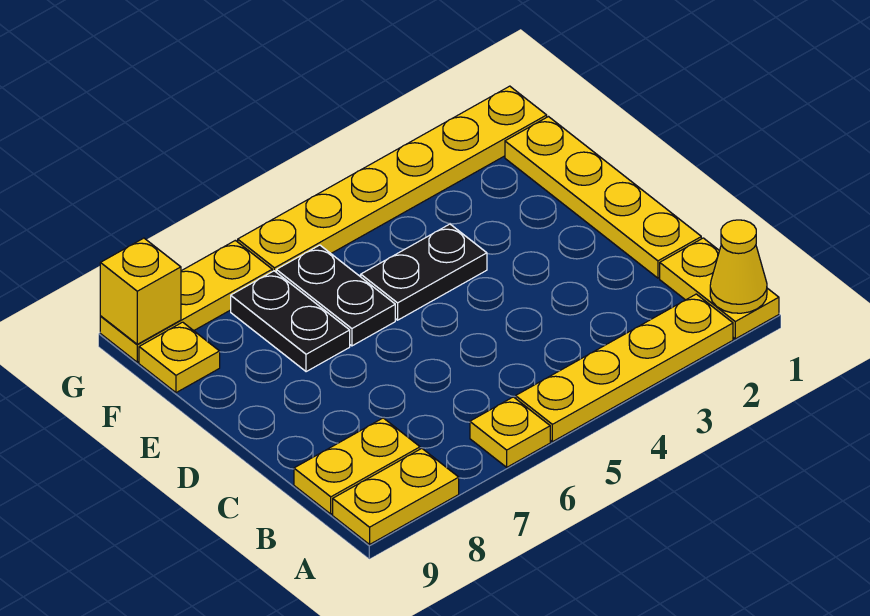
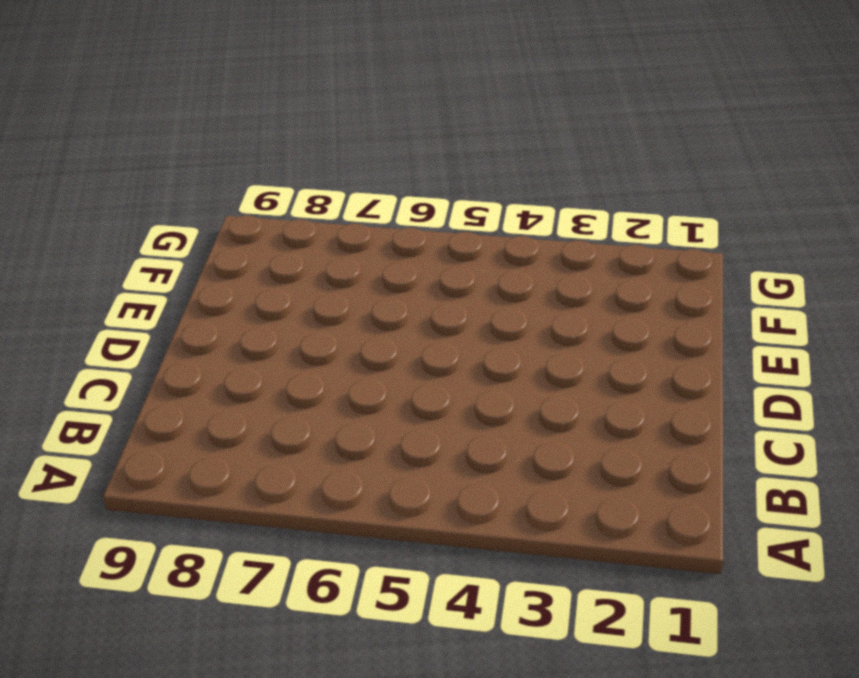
none -> yellow 1x2 plate [660,238,779,339]
none -> yellow 1x4 plate [516,294,733,442]
none -> yellow 1x1 plate [470,397,550,467]

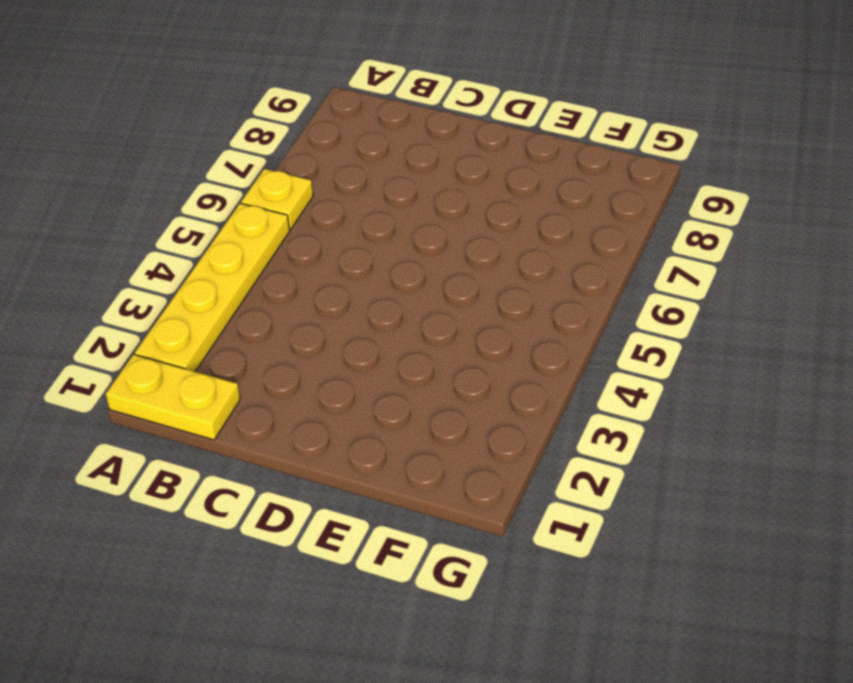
none -> yellow 1x2 plate [333,448,459,544]
none -> yellow 1x2 plate [294,418,420,514]
none -> yellow 1x4 plate [505,117,701,278]

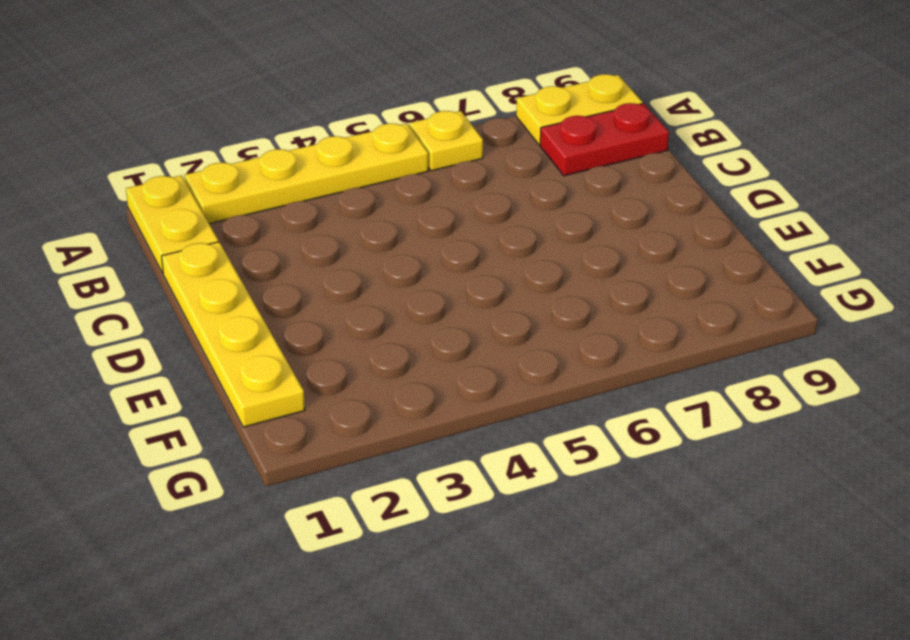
red 1x2 plate [540,103,669,176] -> yellow 1x2 plate [294,418,420,514]
none -> black 1x2 plate [361,224,487,320]
none -> black 1x2 plate [276,245,395,346]
none -> black 1x2 plate [231,271,350,372]

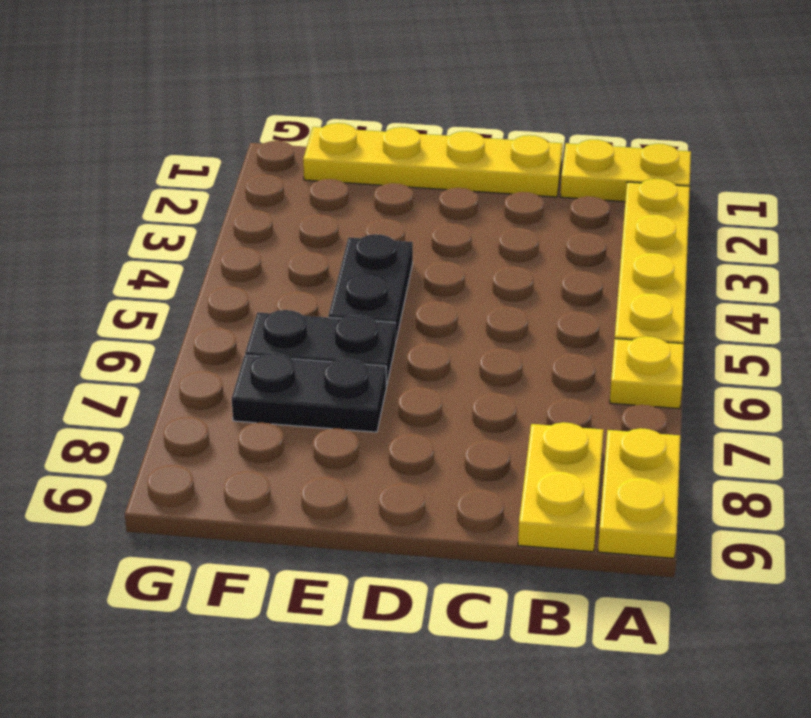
none -> yellow 1x1 plate [139,322,220,393]
none -> yellow 1x6 plate [238,86,547,272]
none -> yellow 1x3 plate [100,240,272,362]

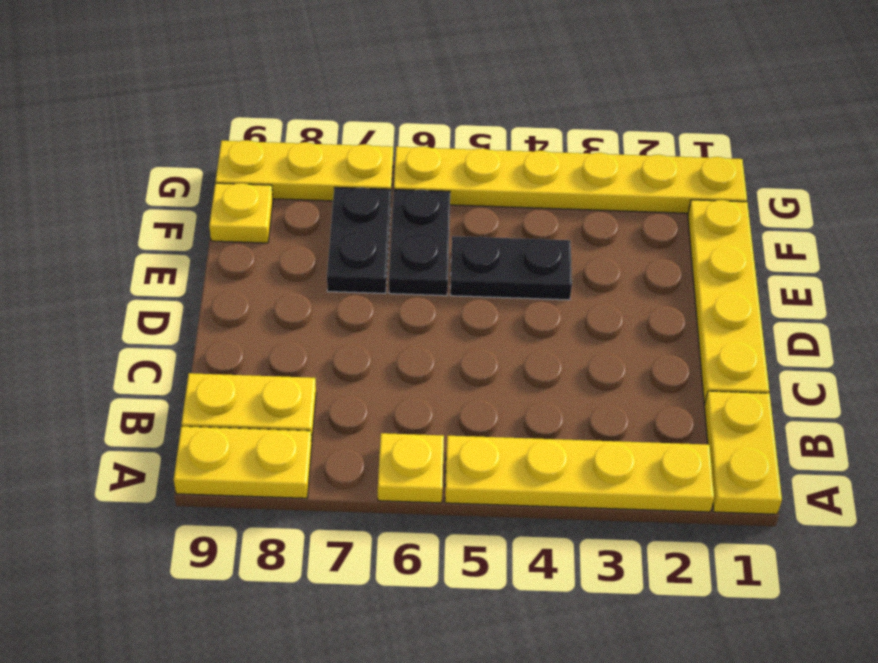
none -> yellow 1x1 cone [710,220,767,313]
none -> yellow 1x1 brick [100,238,181,344]

